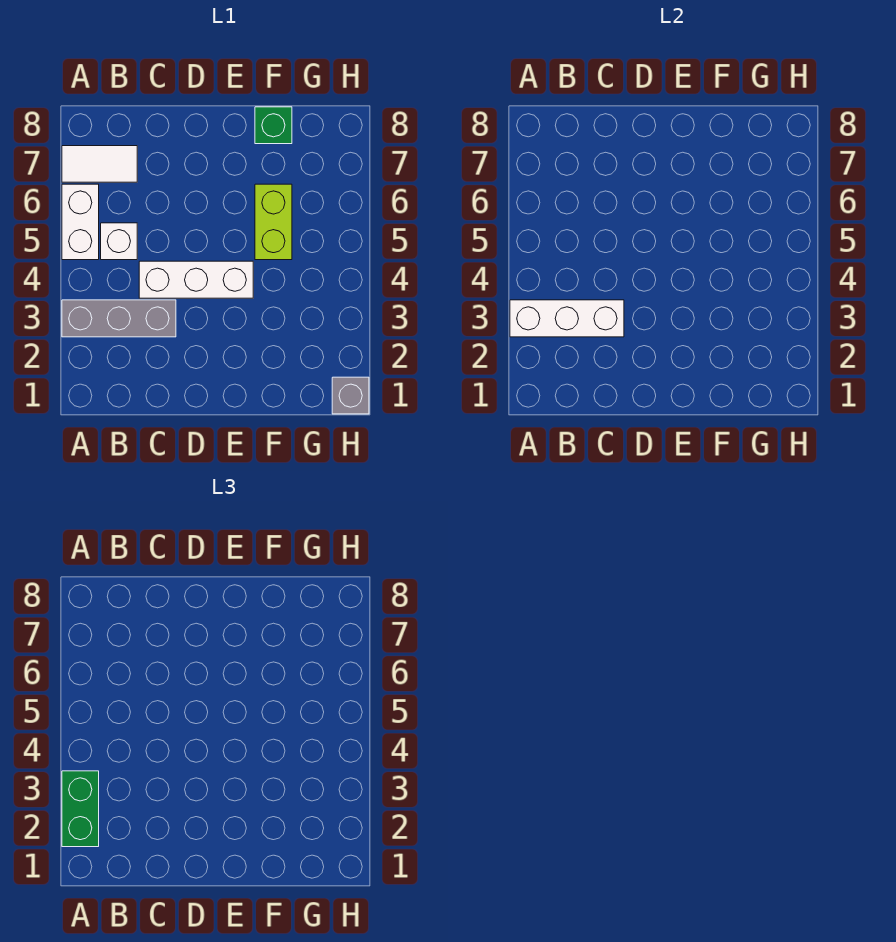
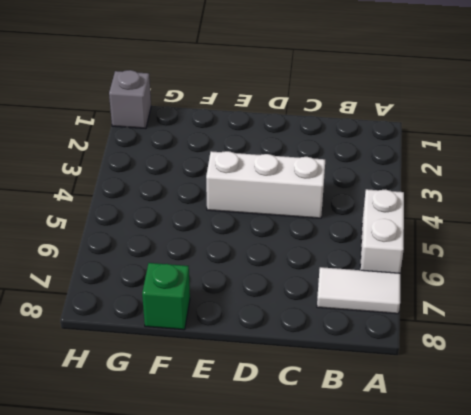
none -> grey 1x3 brick [62,300,176,337]
none -> white 1x1 brick [101,223,137,260]

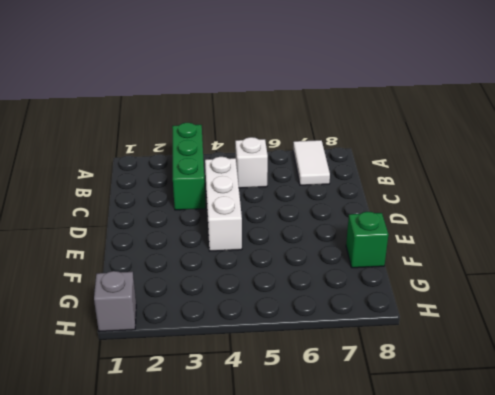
green 1x3 brick [172,123,205,210] -> grey 1x3 brick [62,300,176,337]
none -> white 1x2 brick [62,184,99,260]
none -> lime 1x2 brick [255,184,292,260]

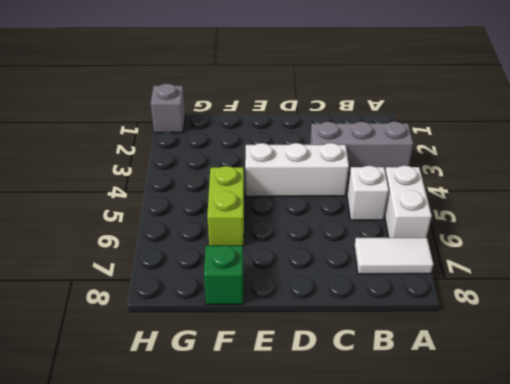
none -> white 1x3 brick [510,300,624,337]
none -> green 1x2 brick [62,771,99,847]

